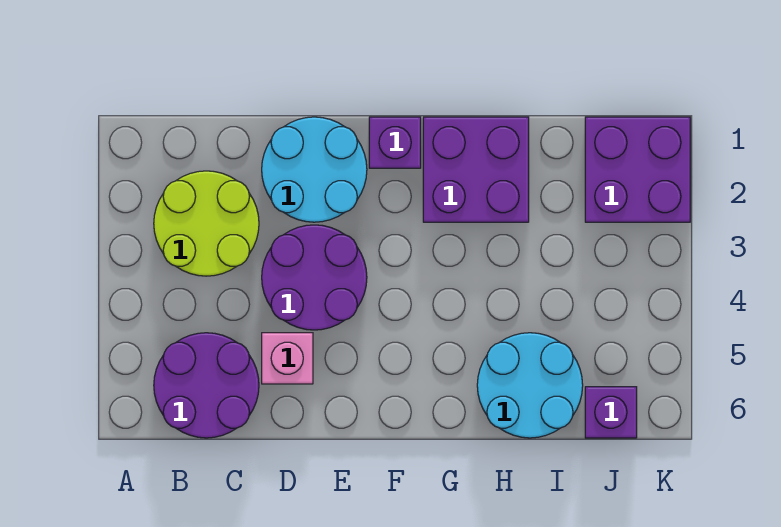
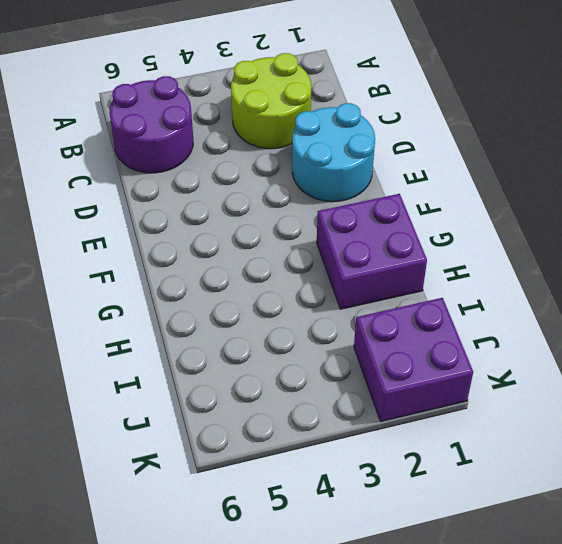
none -> purple 2x2 round brick [262,225,367,330]
none -> pink 1x1 brick [262,333,313,384]

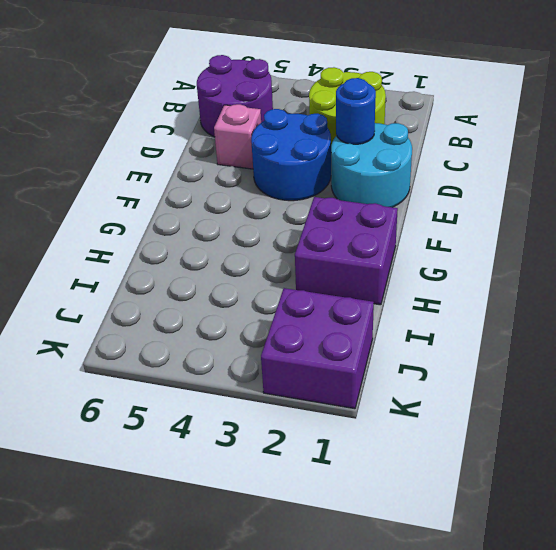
blue 1x1 round brick [336,78,376,144] -> none
blue 2x2 round brick [251,109,331,201] -> purple 2x2 round brick [262,225,367,330]
none -> purple 1x1 brick [369,117,421,168]
none -> cyan 2x2 round brick [477,333,583,438]

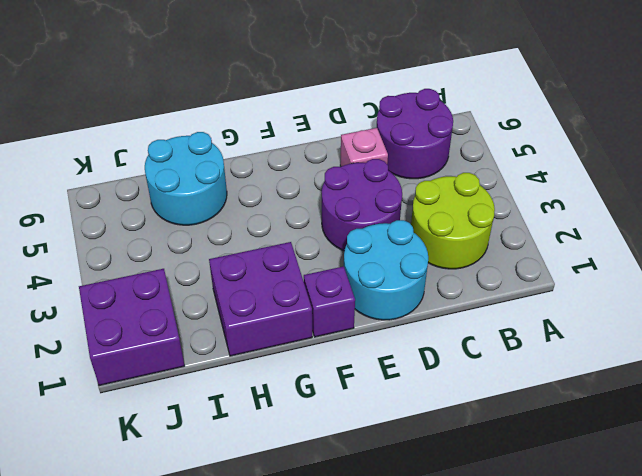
none -> purple 1x1 brick [585,387,637,438]

